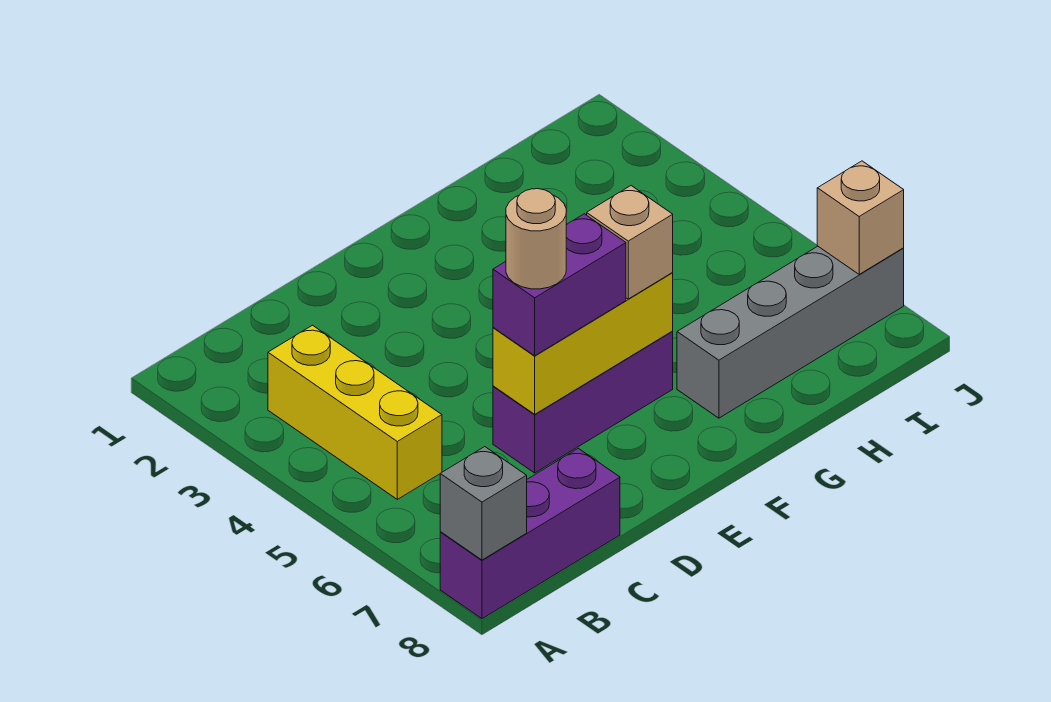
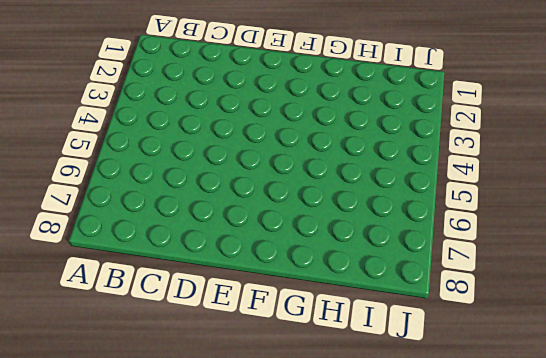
none -> purple 1x3 brick [440,448,620,619]
none -> yellow 1x3 brick [268,325,442,499]

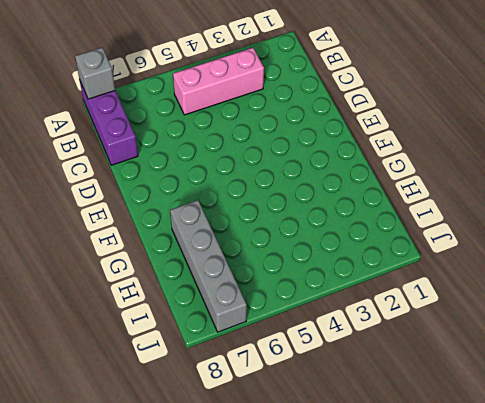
pink 1x3 brick [173,48,264,115] -> yellow 1x3 brick [268,325,442,499]
none -> purple 1x3 brick [493,332,673,473]
none -> yellow 1x3 brick [493,273,673,414]

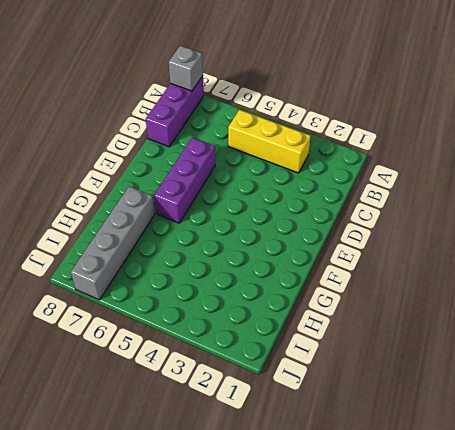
none -> yellow 1x3 brick [493,273,673,414]
none -> tan 1x1 brick [817,161,904,274]

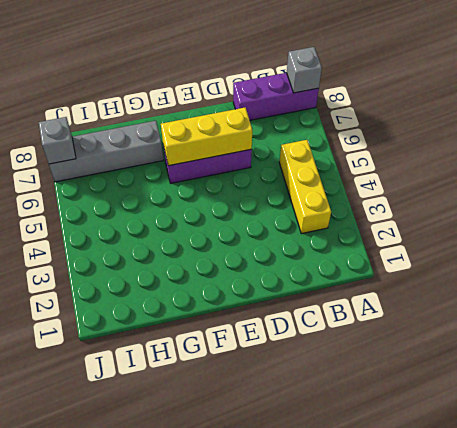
grey 1x1 brick [39,117,76,164] -> tan 1x1 brick [817,161,904,274]
none -> purple 1x2 brick [493,214,626,356]
none -> tan 1x1 brick [587,186,673,299]

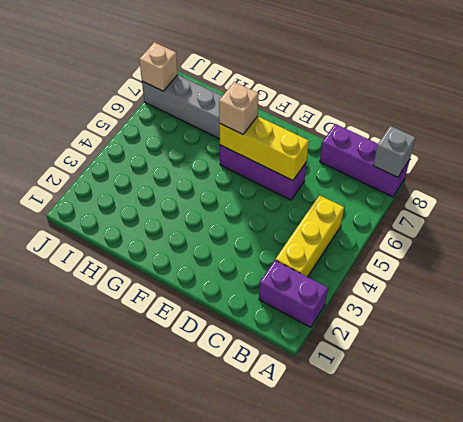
purple 1x2 brick [259,260,328,327] -> purple 1x2 brick moved to [493,214,626,356]
none -> tan 1x1 round brick [506,189,566,289]

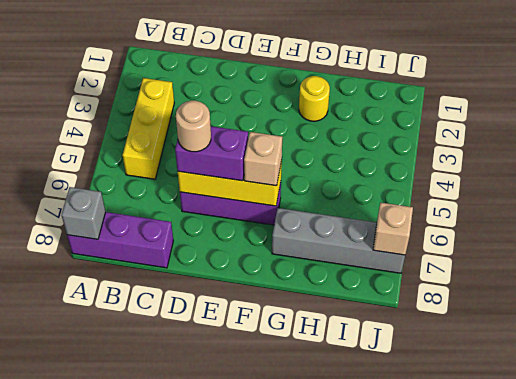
yellow 1x1 round brick [299,76,330,121] -> none

